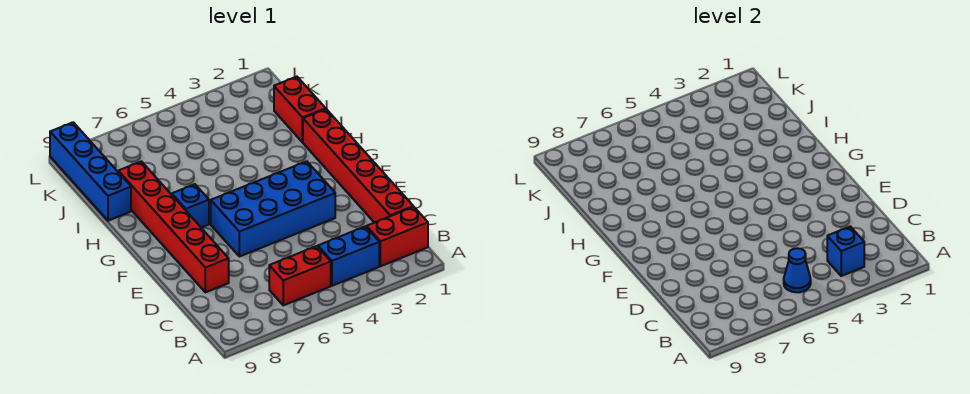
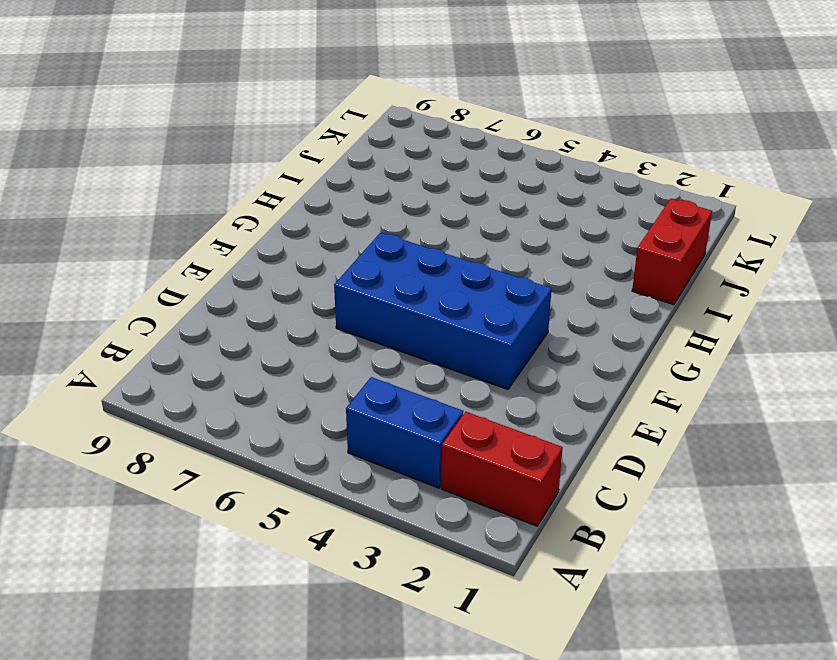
none -> red 1x2 brick [269,246,331,305]
none -> red 1x6 brick [303,109,413,223]

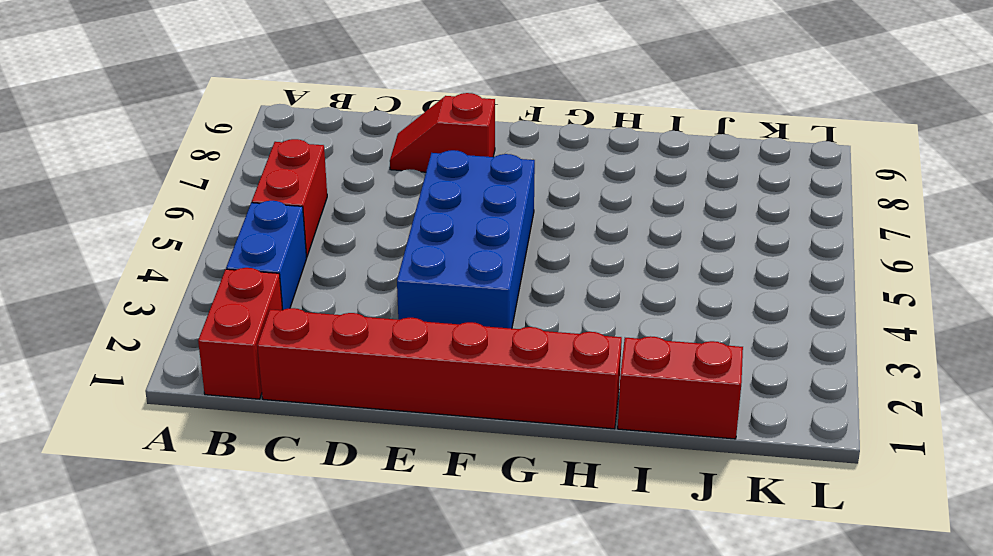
red 1x2 slope [390,93,495,172] -> red 1x6 brick [118,161,229,292]
none -> blue 1x1 brick [172,184,209,228]
none -> blue 1x4 brick [50,122,131,221]

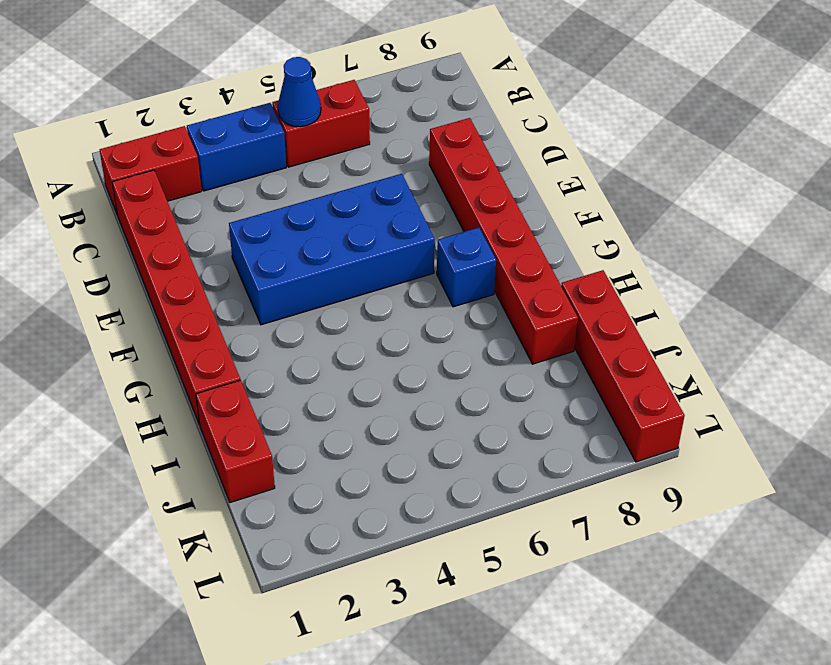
red 1x4 brick [561,270,685,462] -> blue 1x4 brick [50,122,131,221]
none -> blue 1x1 brick [827,226,864,276]

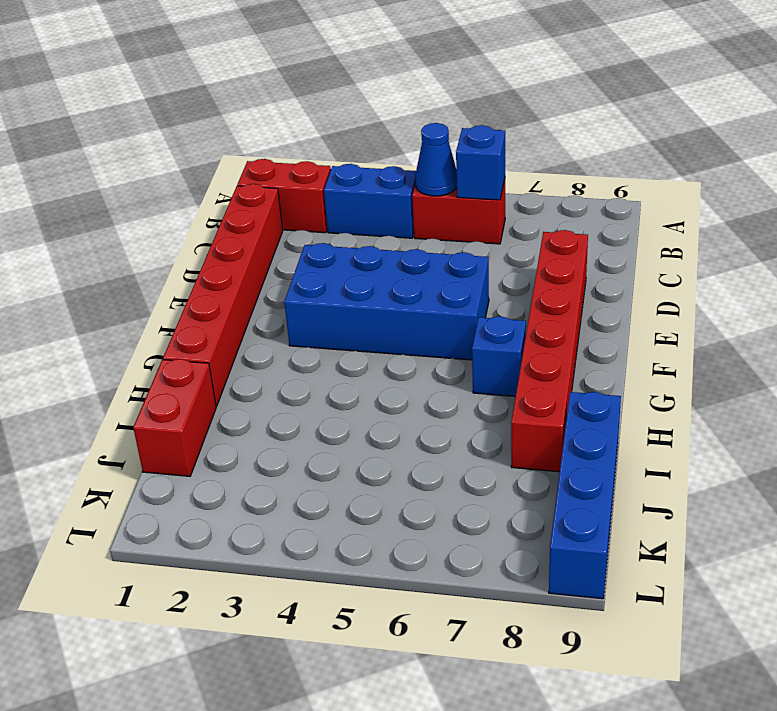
blue 1x1 brick [456,125,505,200] -> blue 1x1 brick moved to [827,226,864,276]

